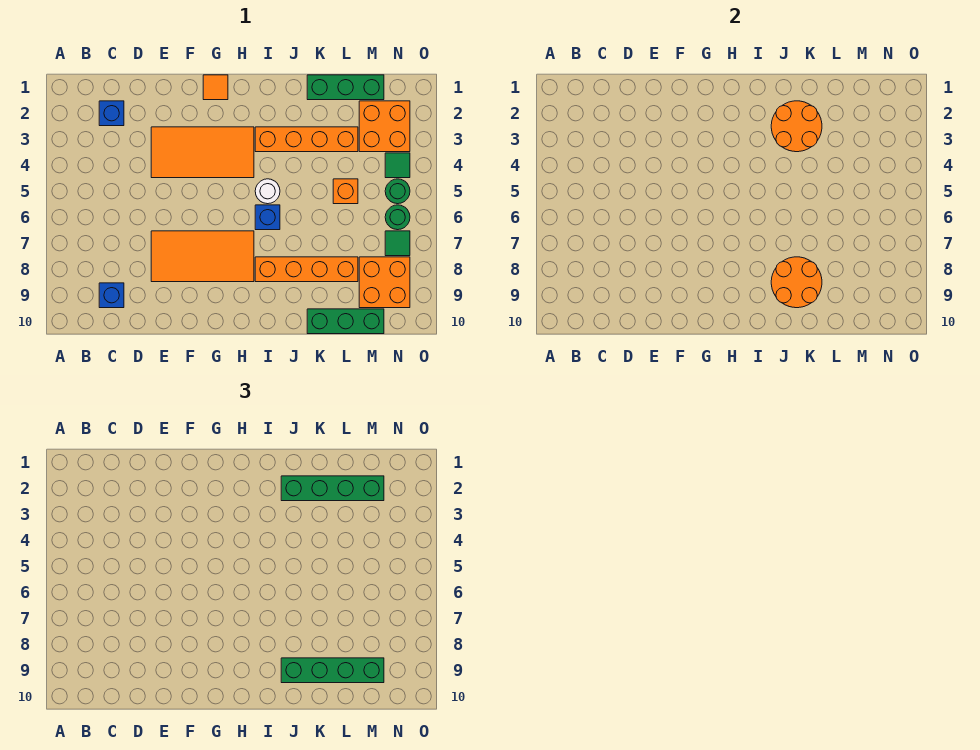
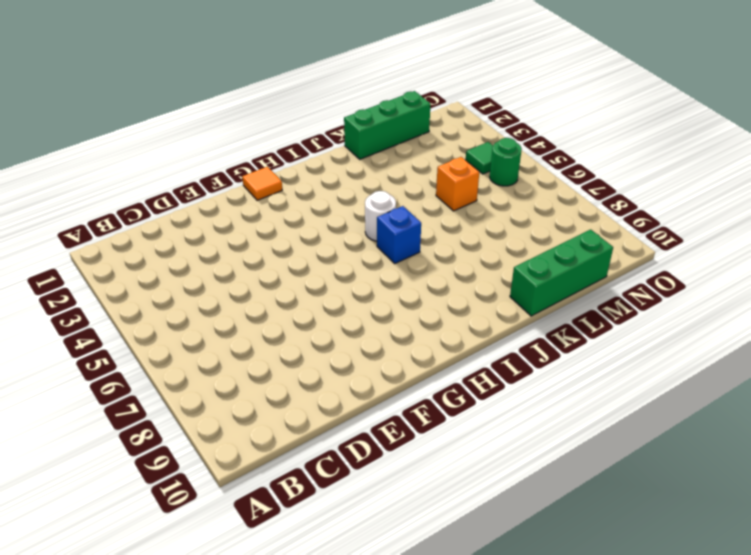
none -> blue 1x1 brick [99,101,124,126]
none -> blue 1x1 brick [99,283,124,308]
none -> orange 2x4 tile [151,127,254,178]

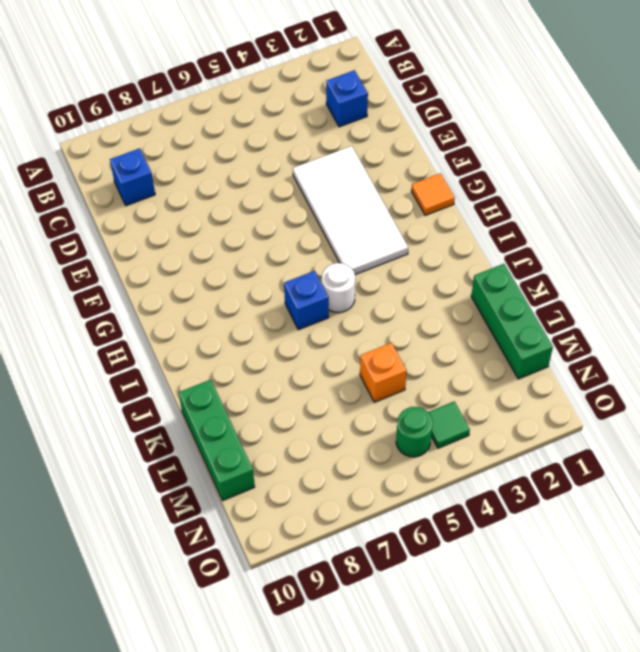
white 2x4 tile [293,146,408,275] -> orange 2x4 tile [151,127,254,178]
none -> orange 2x4 tile [151,231,254,282]
none -> orange 1x4 brick [255,127,358,152]
none -> orange 1x4 brick [255,257,358,282]

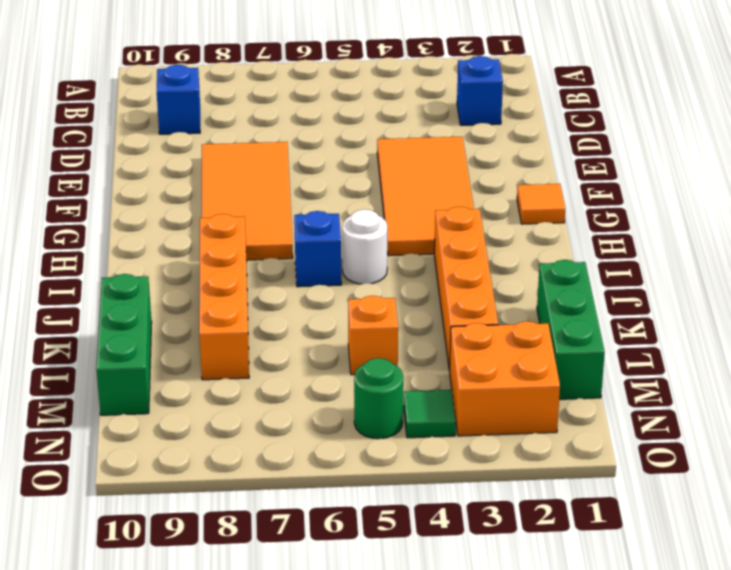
none -> orange 2x2 brick [359,257,410,308]
none -> green 1x1 round brick [385,205,410,230]
none -> green 1x1 tile [385,231,410,256]

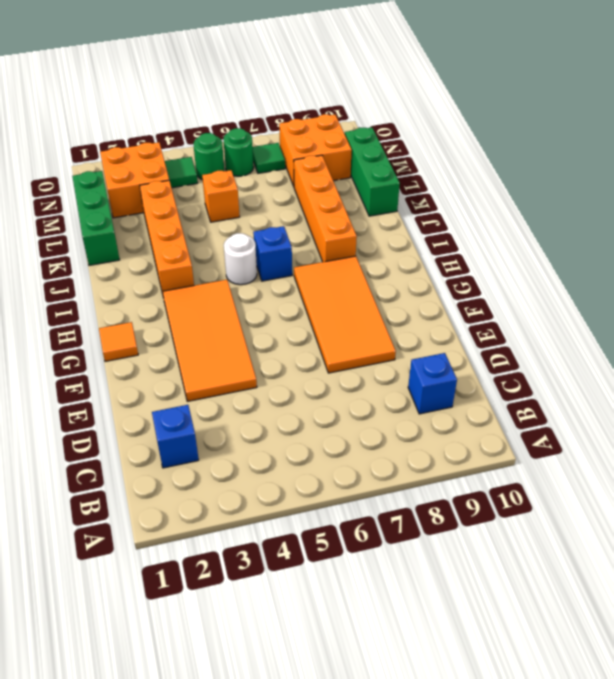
none -> orange 2x2 round brick [771,101,822,152]
none -> orange 2x2 round brick [771,257,822,308]
none -> green 1x4 brick [281,476,384,501]

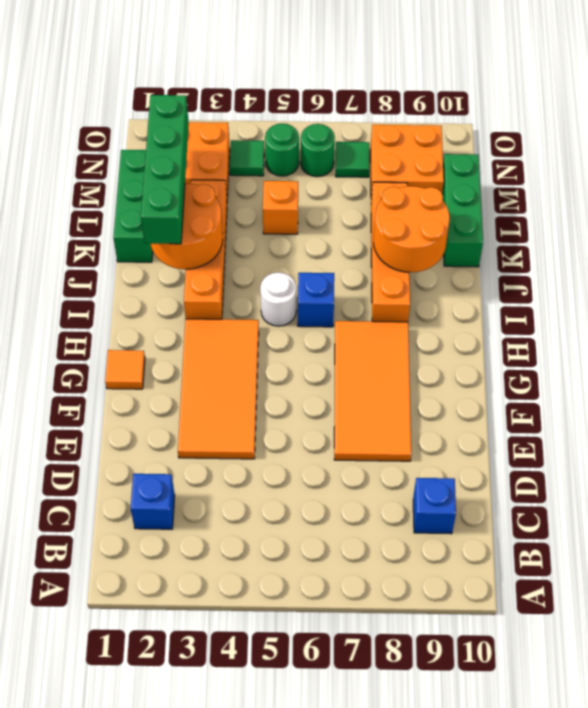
none -> green 1x4 brick [281,658,384,683]

